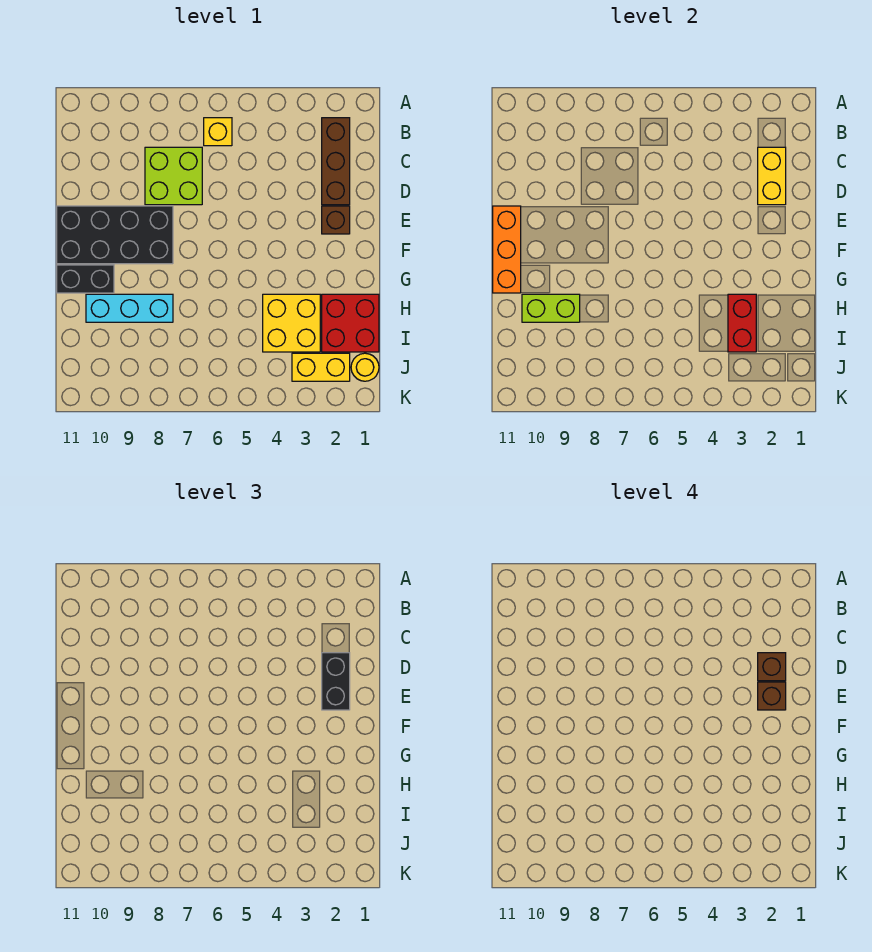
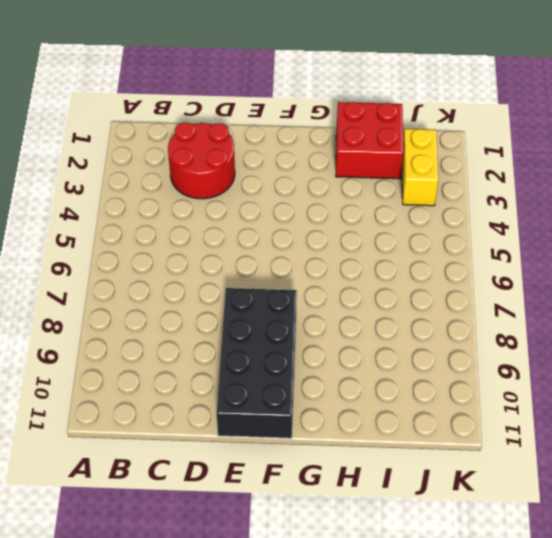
red 2x2 round brick [168,122,235,199] -> brown 1x3 brick [322,118,350,205]
none -> yellow 1x1 brick [204,118,232,146]
none -> lime 2x2 brick [145,147,202,205]
none -> brown 1x1 brick [322,206,350,234]

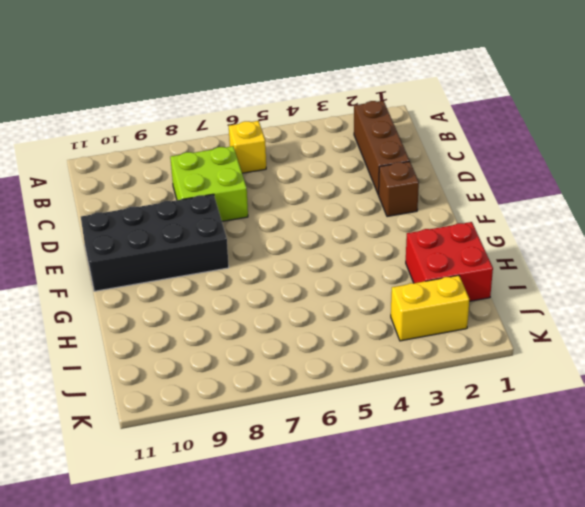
none -> black 1x2 brick [57,265,114,293]
none -> yellow 2x2 brick [263,294,320,352]
none -> cyan 1x3 brick [86,294,173,322]

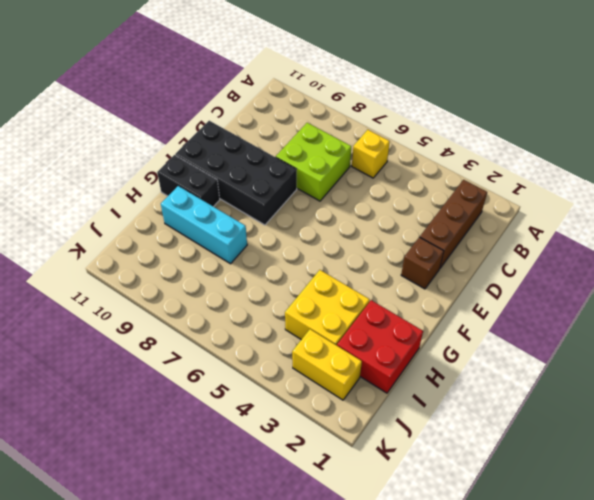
none -> yellow 1x1 round brick [351,353,379,381]
none -> yellow 1x2 brick [758,147,786,205]
none -> orange 1x3 brick [493,206,521,293]

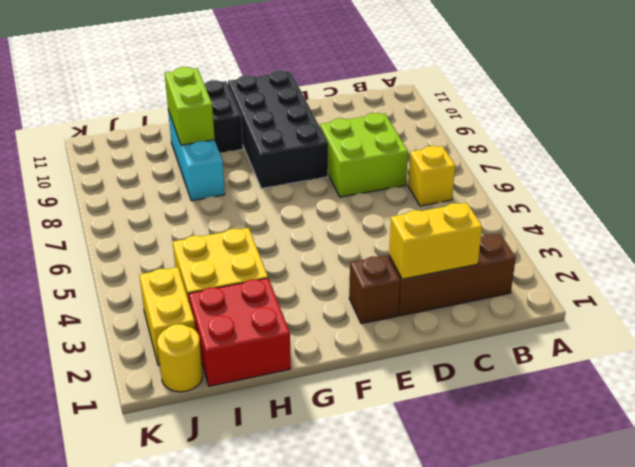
none -> orange 1x3 brick [493,206,521,293]
none -> red 1x2 brick [728,294,756,352]
none -> black 1x2 brick [322,653,350,710]

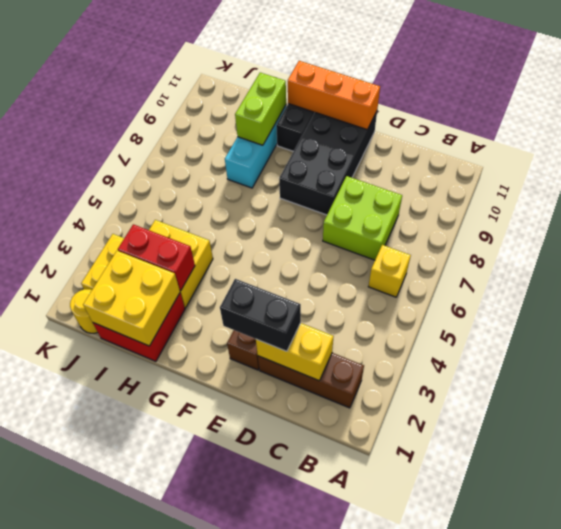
yellow 2x2 brick [83,251,180,346] -> none
none -> brown 1x1 brick [758,653,786,681]
none -> brown 1x1 brick [758,682,786,710]

